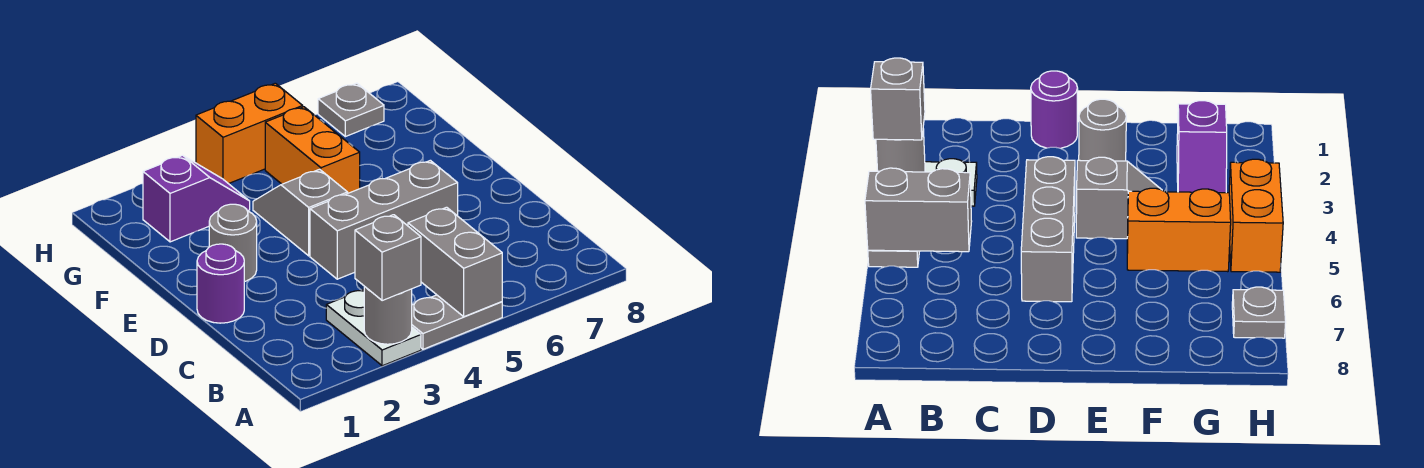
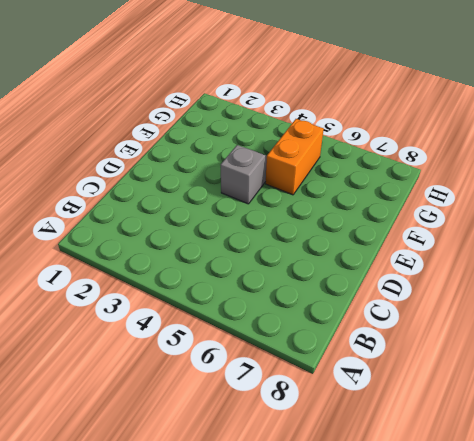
none -> white 1x2 plate [326,290,421,366]
none -> grey 1x2 plate [412,295,502,349]
none -> purple 1x1 round brick [197,244,244,323]

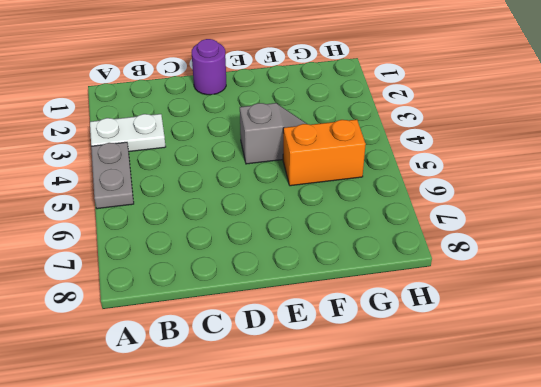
none -> grey 1x3 brick [310,160,458,279]
none -> grey 1x1 round brick [209,204,257,282]
none -> purple 1x2 slope [143,155,250,242]

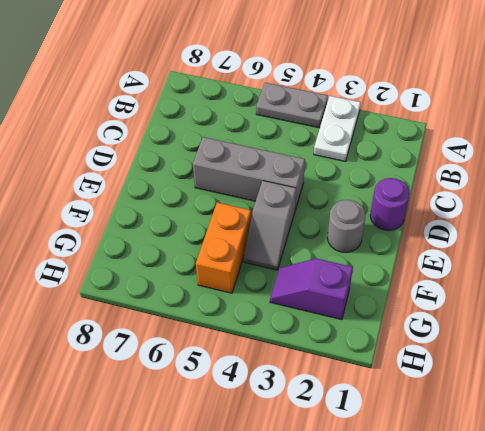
none -> orange 1x2 brick [196,83,303,184]
none -> grey 1x1 plate [318,83,384,137]
none -> grey 1x1 round brick [364,286,412,344]

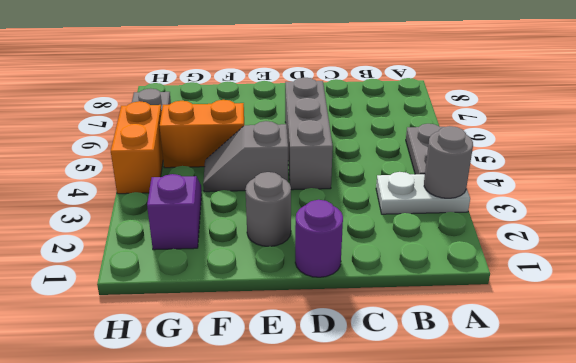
none -> grey 1x2 brick [408,207,502,317]
none -> grey 1x1 brick [355,215,421,301]

